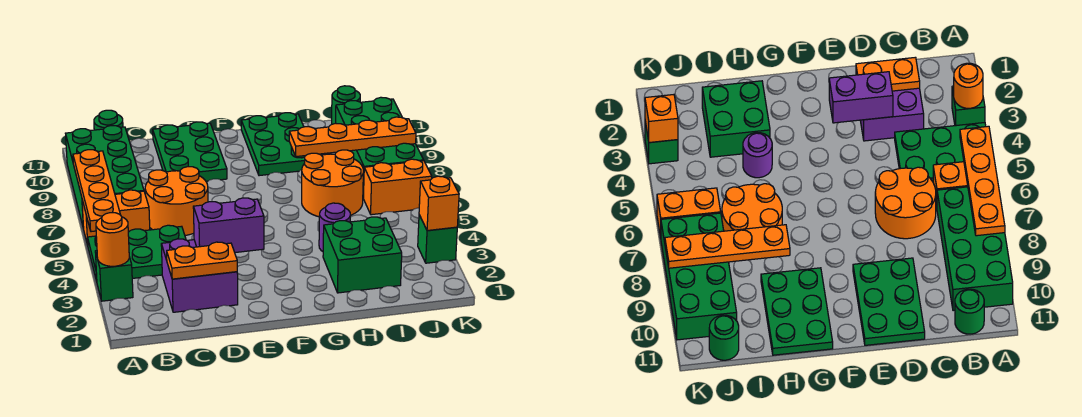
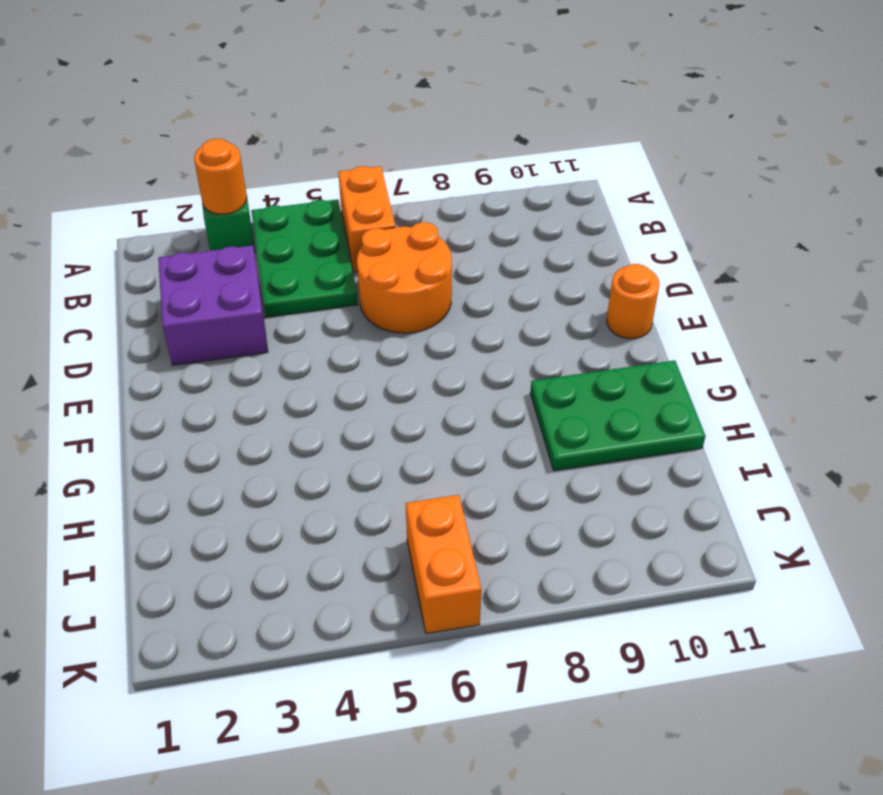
orange 1x1 round brick [607,264,659,339] -> green 2x3 plate [153,122,227,181]
none -> green 2x4 brick [65,126,144,229]
none -> green 1x1 round brick [94,110,123,130]
none -> green 2x2 brick [323,217,402,293]

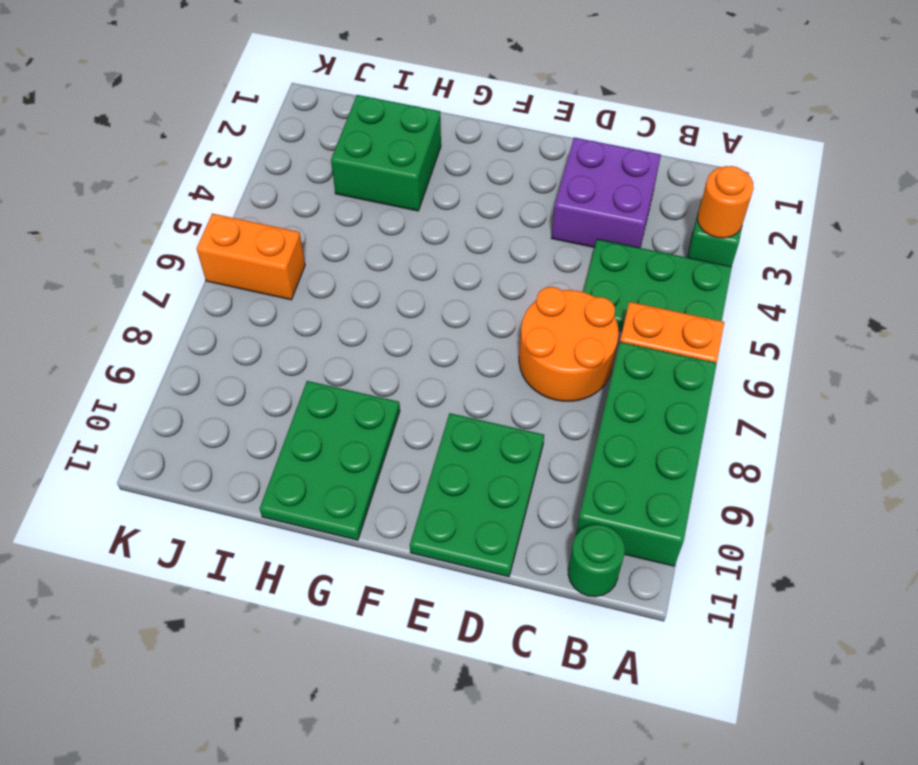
none -> purple 1x1 round brick [319,203,350,251]
none -> orange 2x2 round brick [302,150,363,217]
none -> green 2x4 brick [336,97,424,198]

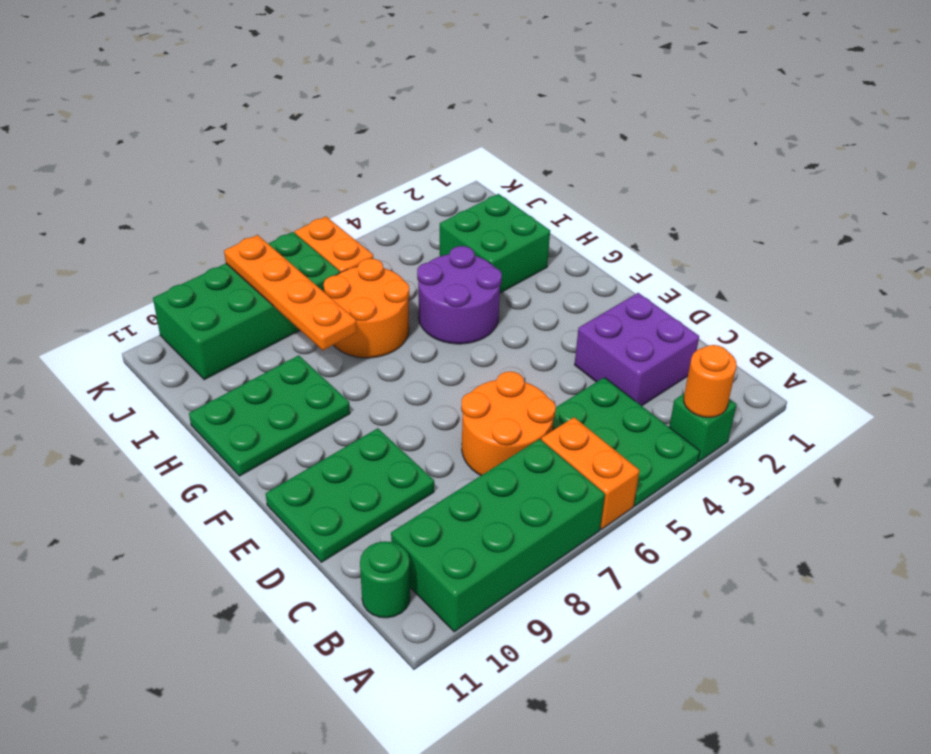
purple 2x2 round brick [417,246,502,344] -> purple 1x1 round brick [319,203,350,251]
none -> green 1x1 round brick [332,86,360,124]
none -> green 1x1 brick [418,215,457,263]
none -> orange 1x4 plate [73,150,120,232]

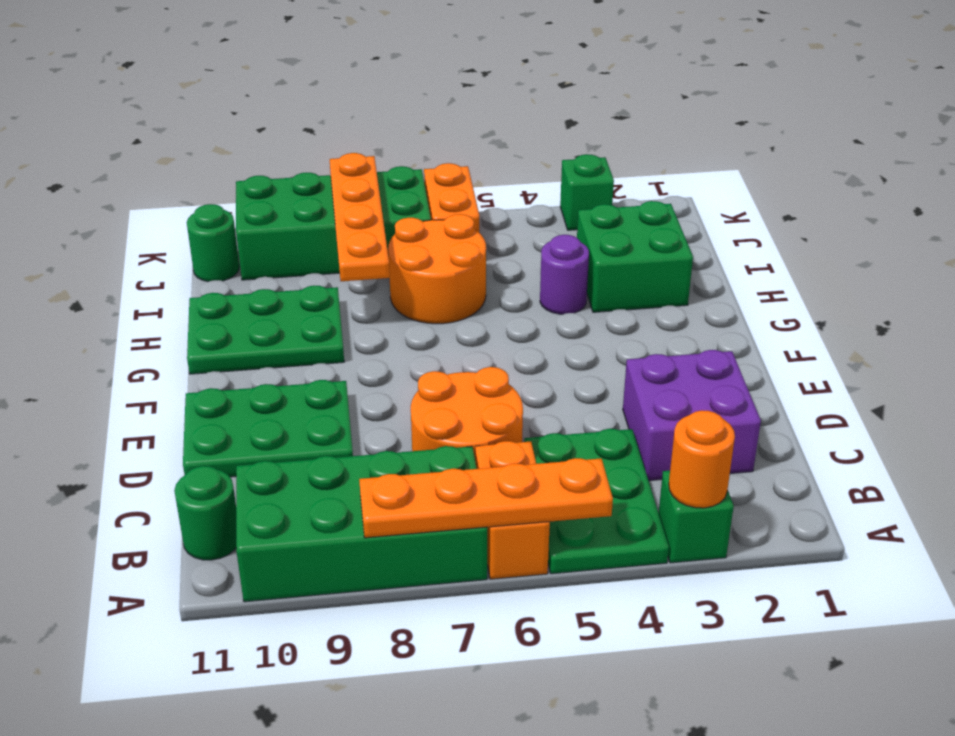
none -> orange 1x2 plate [167,242,237,279]
none -> purple 1x2 brick [193,198,264,253]
none -> orange 1x1 brick [419,176,459,231]

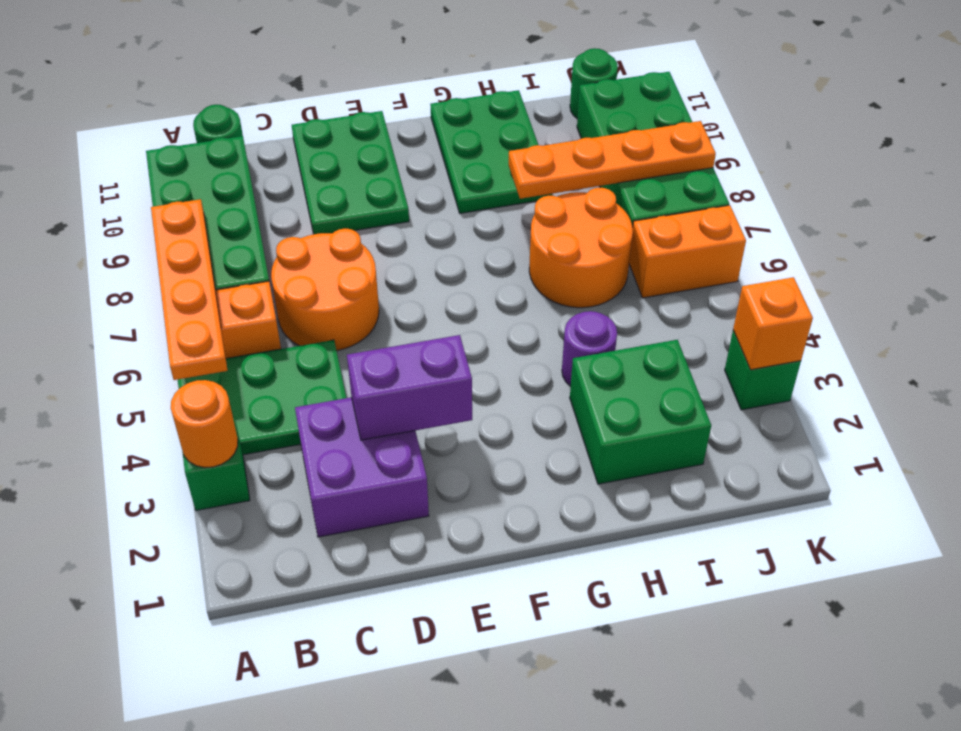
none -> orange 1x2 plate [167,242,237,279]

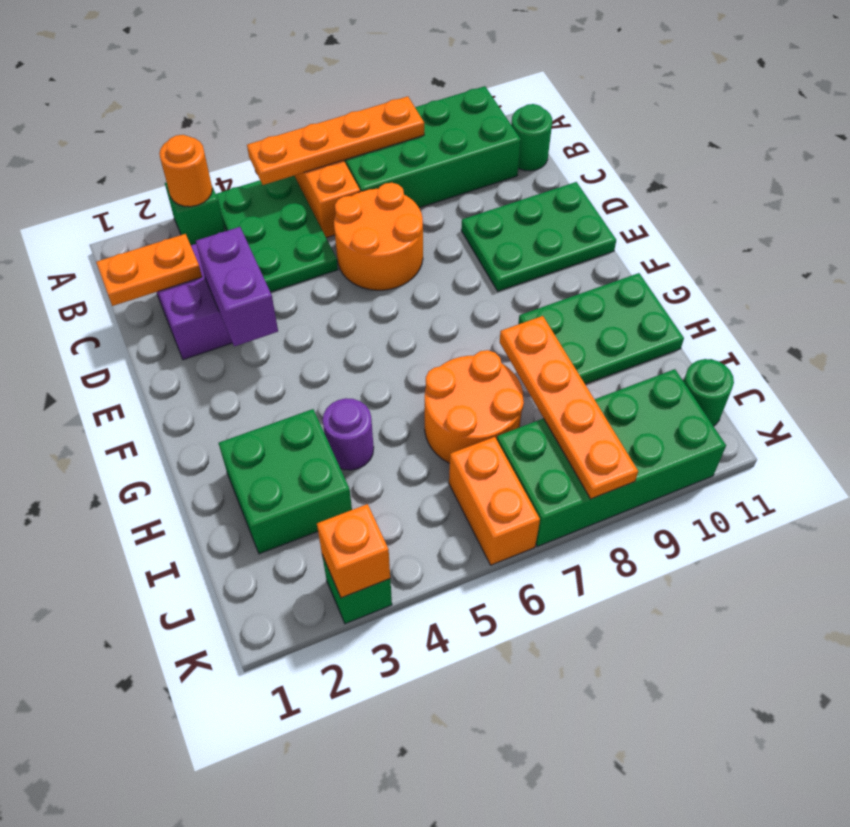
orange 1x2 plate [96,234,202,306] -> orange 1x2 plate turned to [167,242,237,279]

